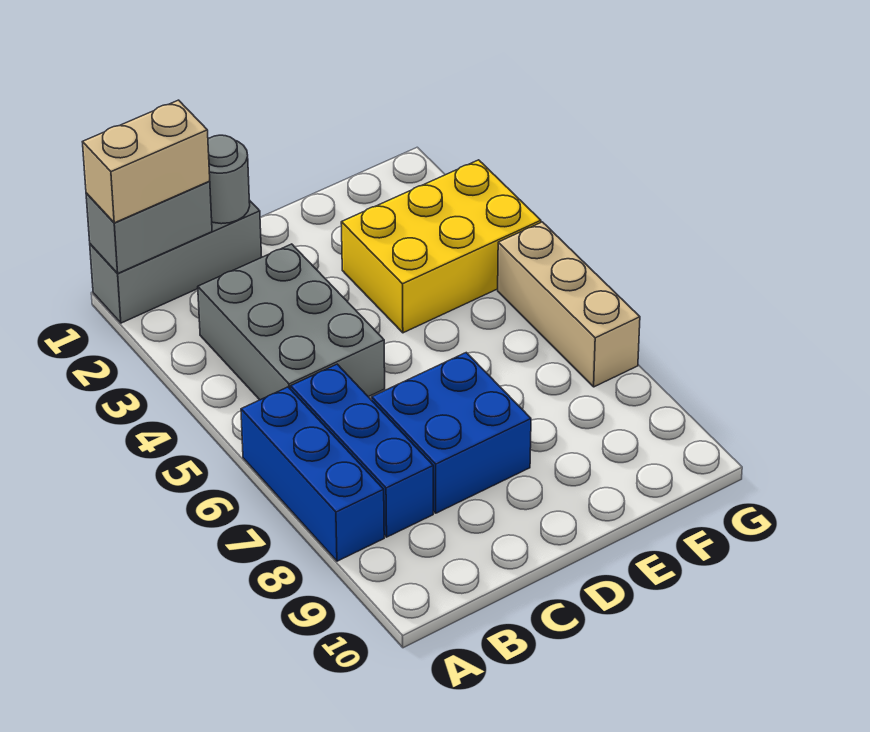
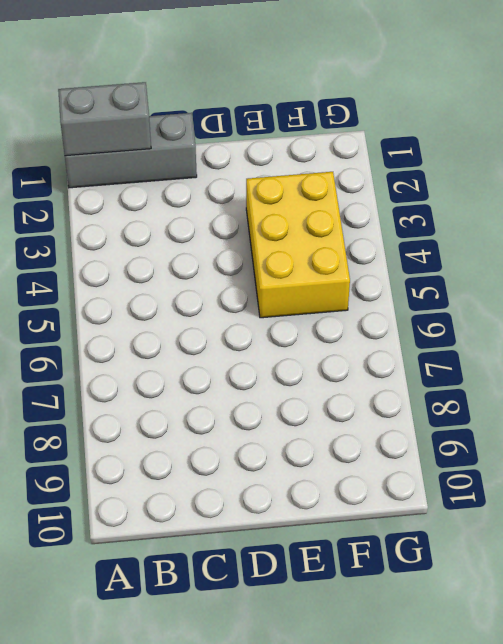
yellow 2x3 brick [246,172,350,318] -> yellow 2x3 brick turned to [341,160,541,333]
none -> blue 1x3 brick [241,387,384,561]
none -> grey 2x3 brick [198,244,385,400]

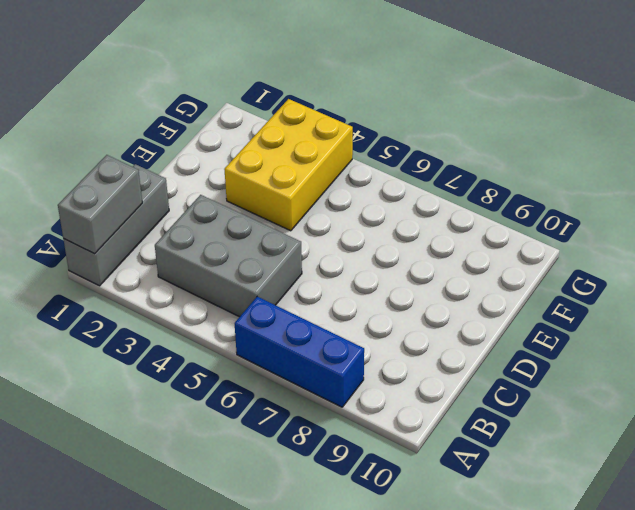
none -> blue 1x3 brick [291,364,433,537]
none -> blue 2x2 brick [372,353,531,513]

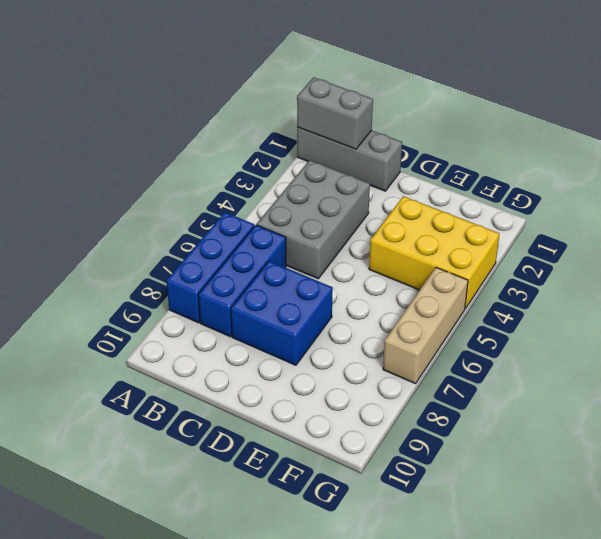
none -> grey 1x1 round brick [208,135,250,224]
none -> tan 1x2 brick [83,100,210,223]

